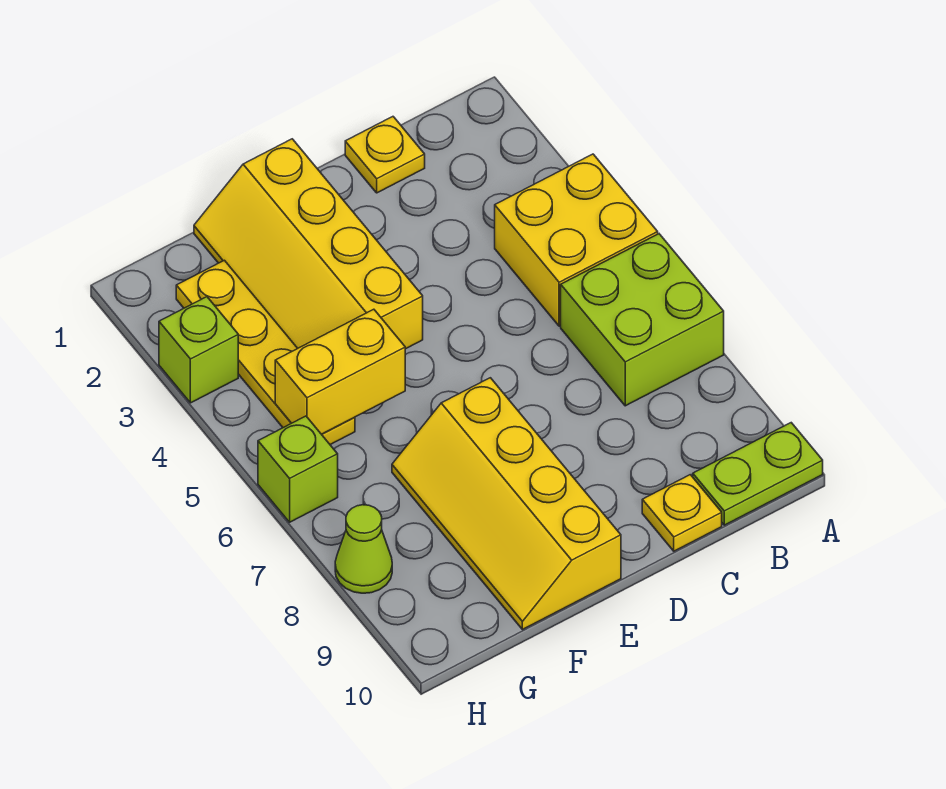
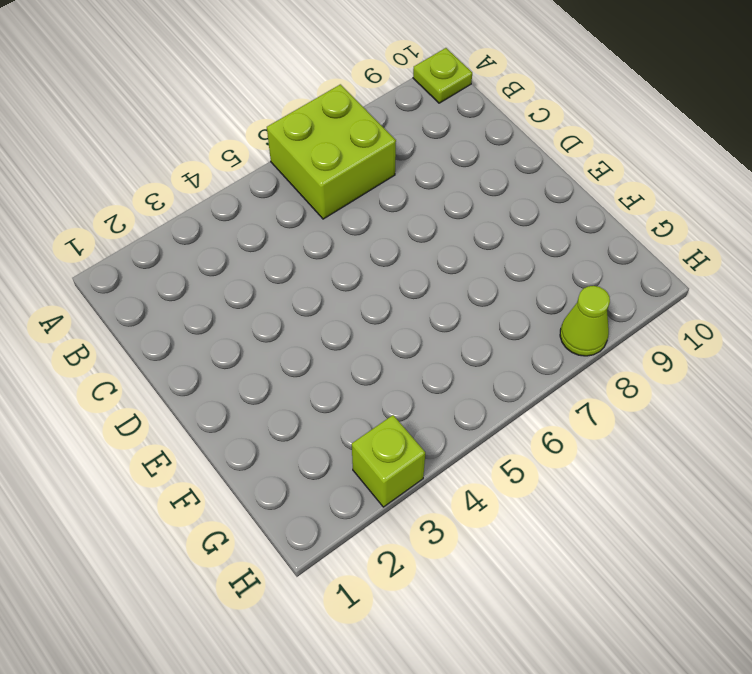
lime 1x1 plate [413,48,472,103] -> lime 1x2 plate [693,423,823,525]
none -> yellow 2x2 brick [495,154,658,326]
none -> yellow 1x1 plate [345,117,425,193]
none -> yellow 1x1 plate [642,475,722,551]

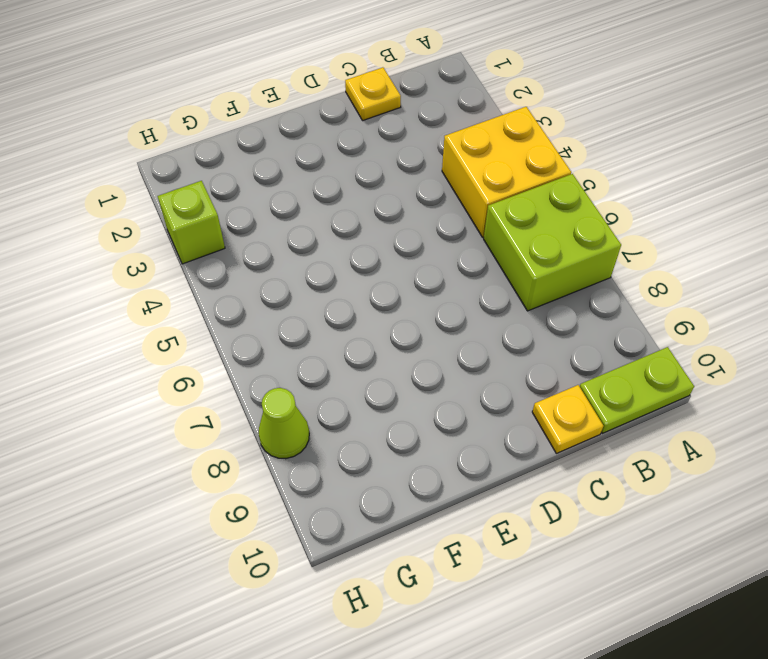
none -> yellow 2x4 slope [194,139,423,349]
none -> yellow 2x4 slope [392,378,621,630]
none -> yellow 1x4 plate [176,260,355,445]

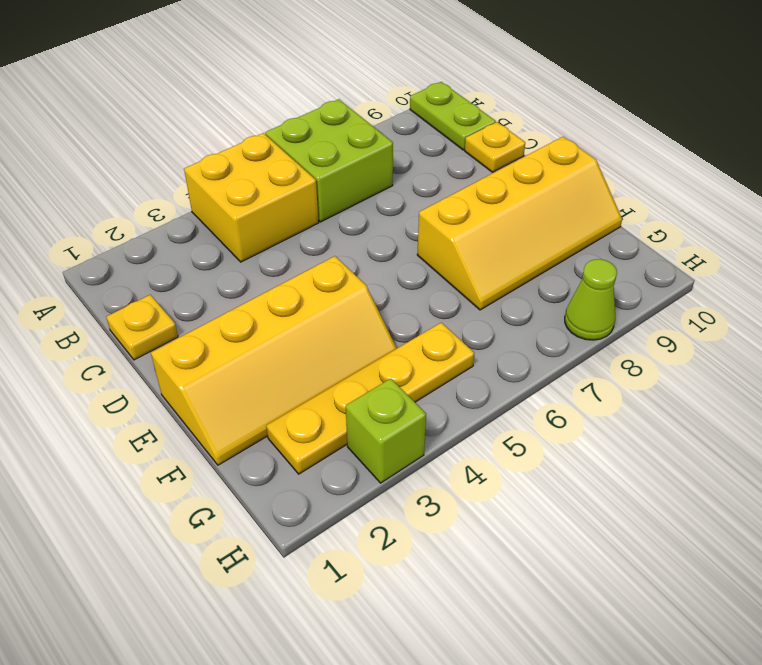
none -> lime 1x1 brick [258,416,338,522]
none -> yellow 1x2 brick [275,309,405,434]

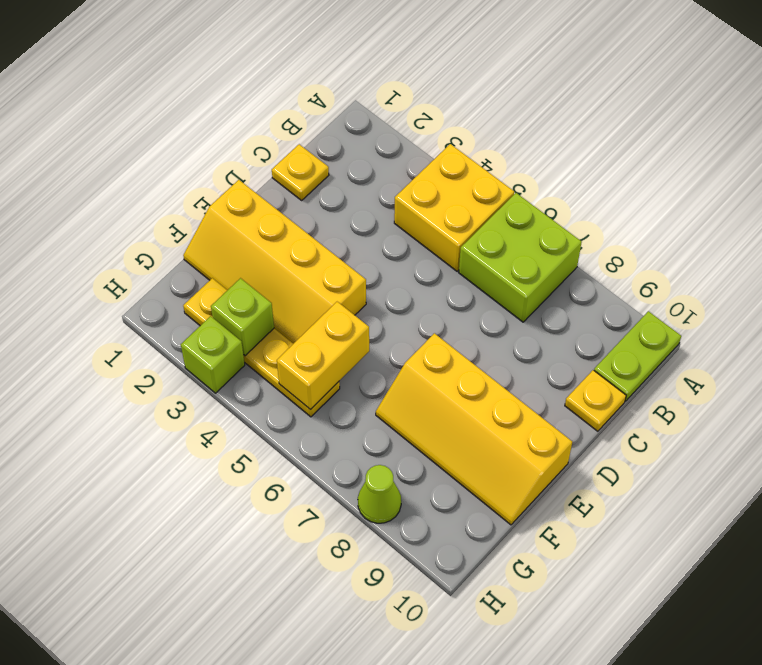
lime 1x1 brick [211,278,274,356] -> lime 1x1 brick moved to [258,416,338,522]

